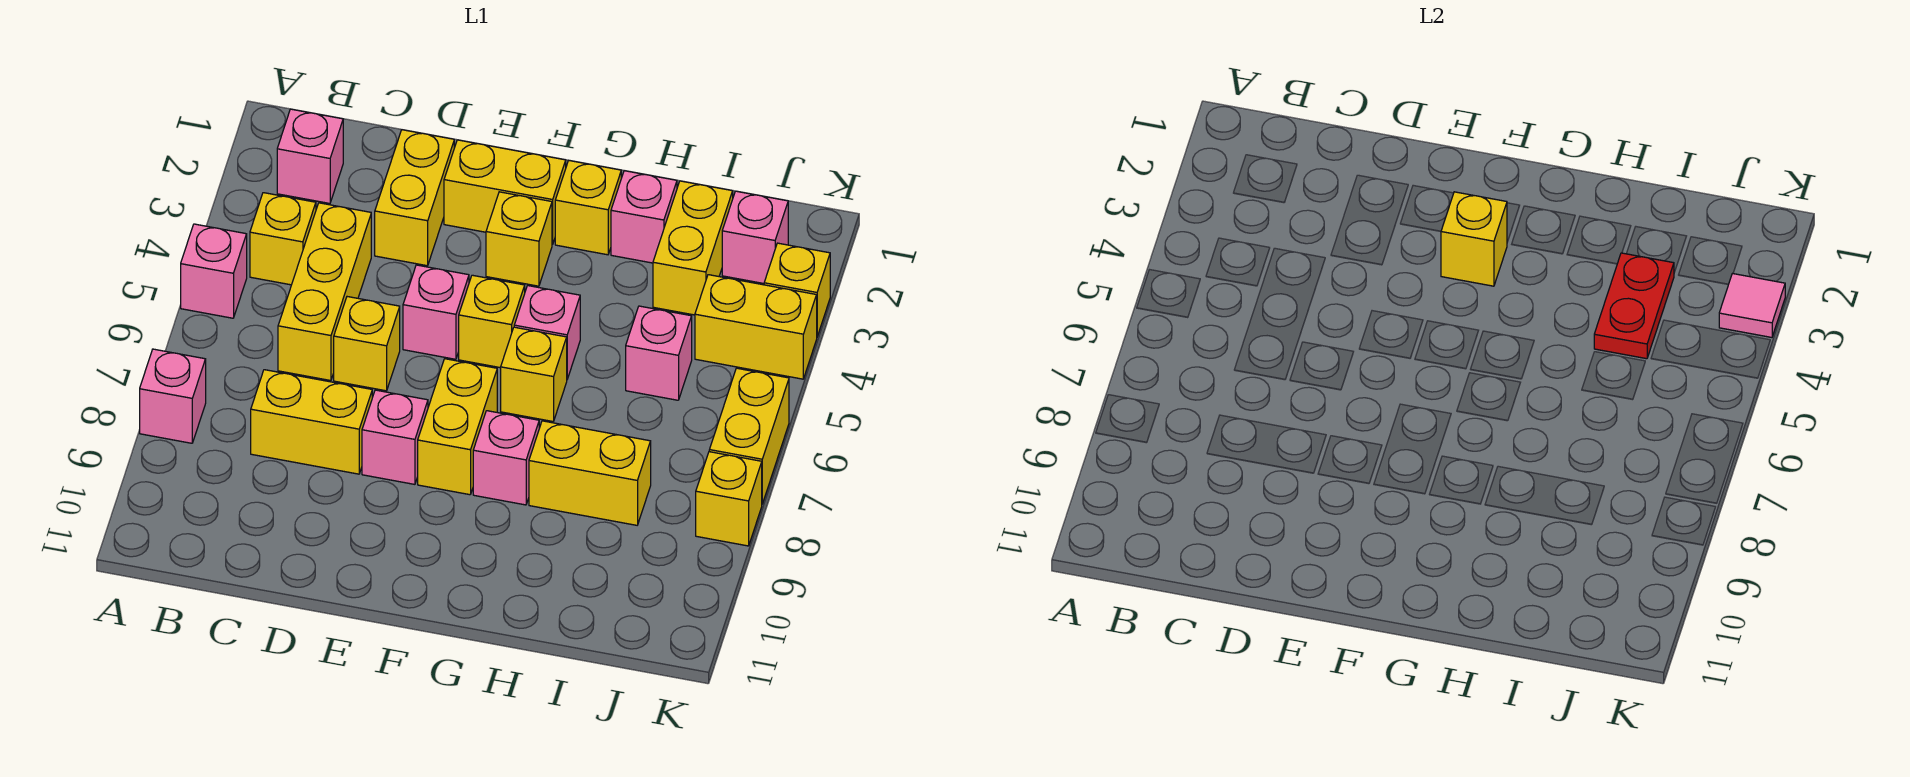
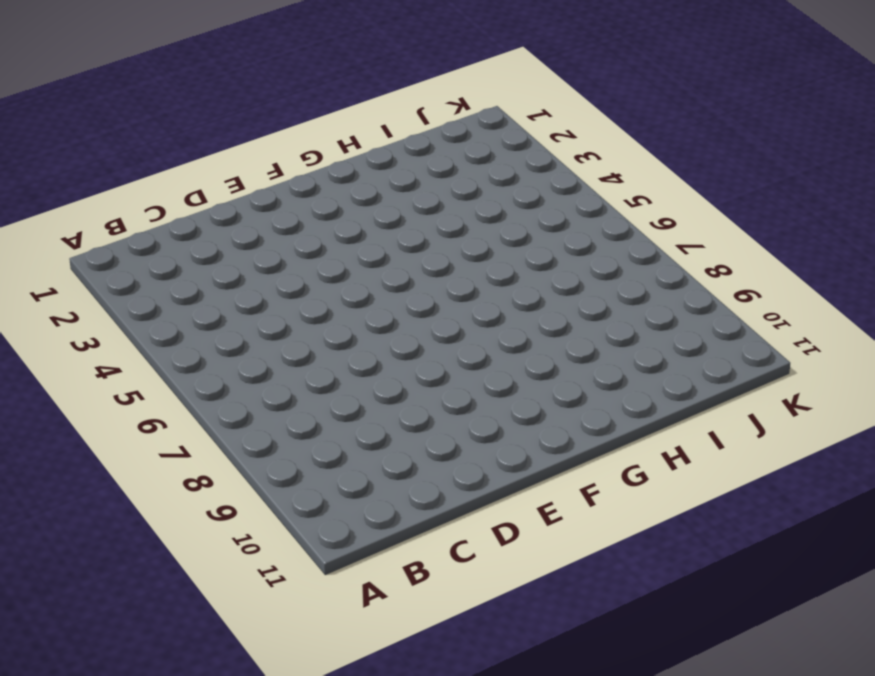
none -> pink 1x1 brick [181,224,247,318]
none -> pink 1x1 brick [140,349,206,443]
none -> pink 1x1 brick [277,109,343,203]
none -> yellow 1x1 brick [250,193,316,285]

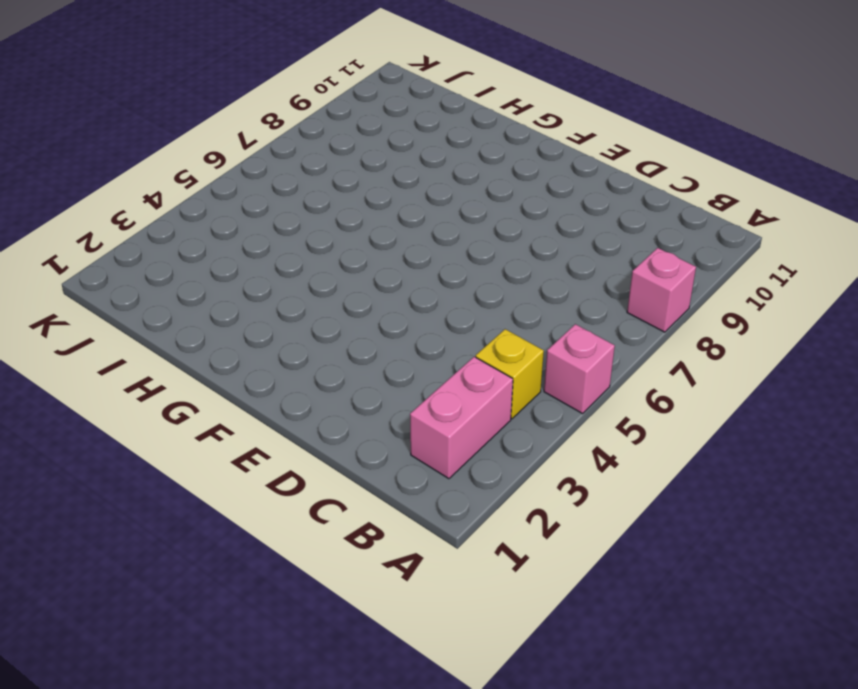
pink 1x2 brick [410,357,513,479] -> pink 1x1 brick [277,109,343,203]
none -> yellow 1x3 brick [278,203,371,381]
none -> yellow 1x2 brick [251,370,372,474]
none -> yellow 1x2 brick [375,130,454,266]
none -> yellow 1x1 brick [334,297,400,391]

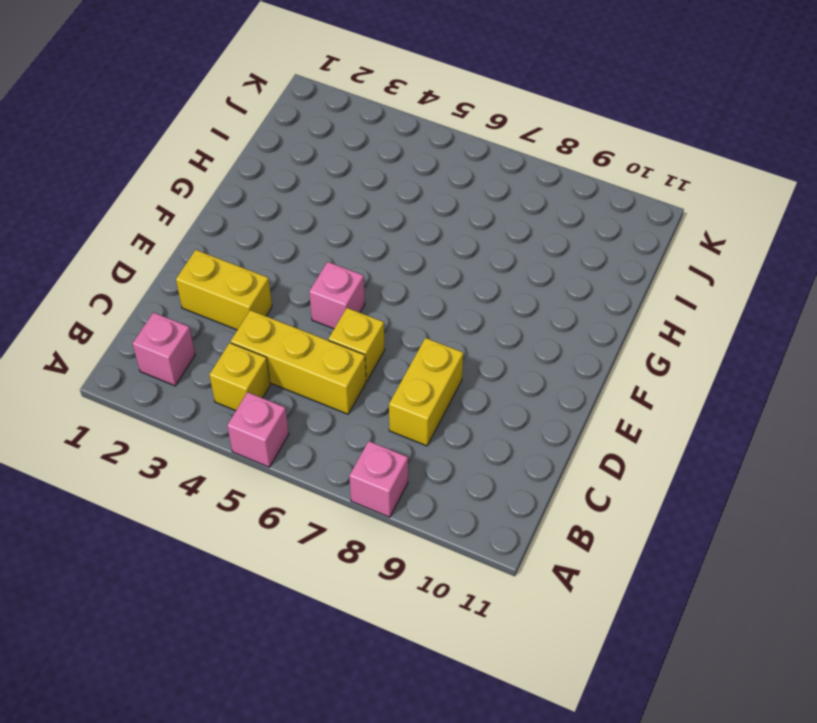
none -> yellow 1x2 brick [444,140,566,245]
none -> pink 1x1 brick [362,390,428,484]
none -> yellow 1x1 brick [486,192,552,286]
none -> yellow 1x1 brick [459,275,525,368]

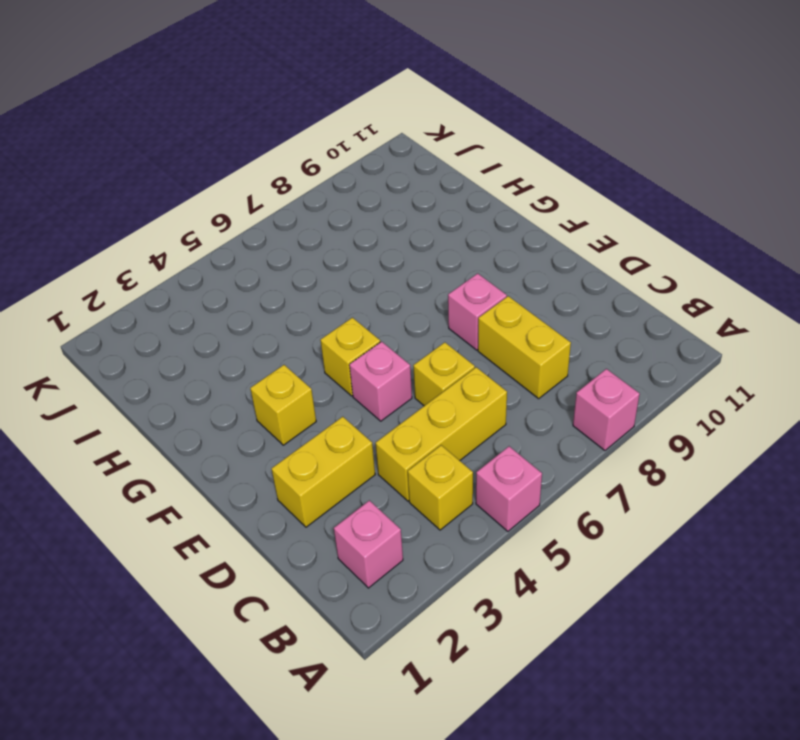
none -> yellow 1x2 brick [444,140,566,245]
none -> yellow 1x2 brick [418,359,497,495]
none -> yellow 1x1 brick [555,160,621,255]
none -> pink 1x1 brick [514,286,580,379]

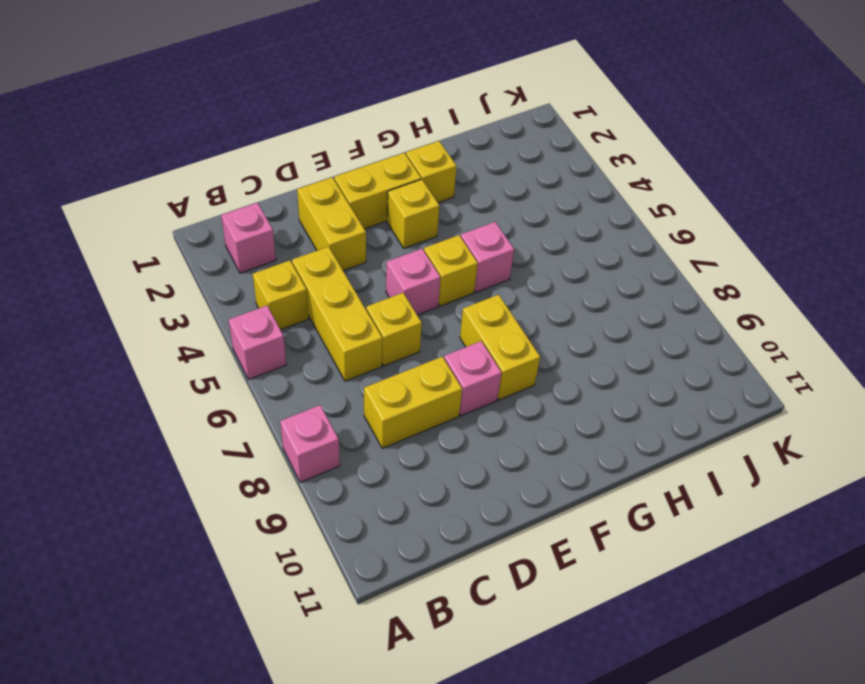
none -> yellow 1x1 brick [501,327,567,421]
none -> pink 1x1 brick [473,411,539,505]
none -> pink 1x1 brick [611,171,677,263]
none -> yellow 1x2 brick [529,421,651,525]

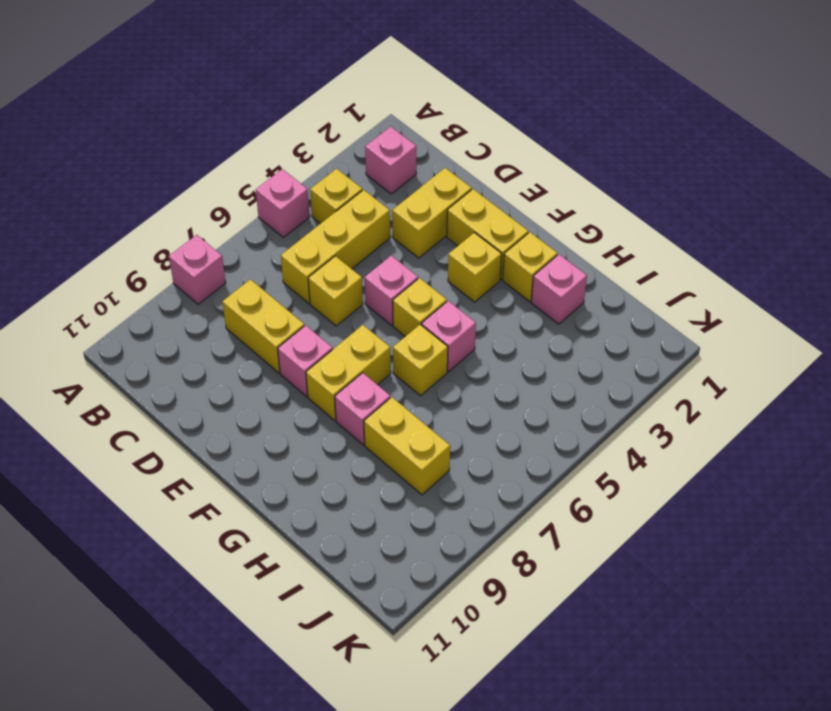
none -> yellow 1x2 brick [653,181,733,315]
none -> pink 1x1 brick [626,306,692,400]
none -> pink 1x1 brick [722,191,788,283]
none -> yellow 1x2 brick [695,275,817,379]

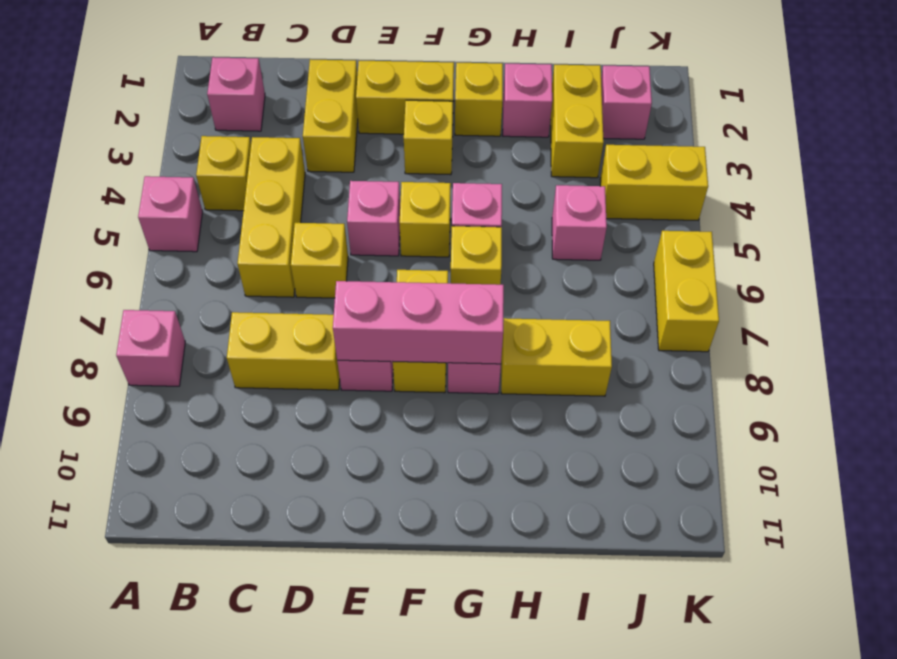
pink 1x3 brick [333,281,504,364] -> none
none -> yellow 1x1 brick [764,243,830,336]
none -> yellow 1x1 brick [696,452,762,546]
none -> yellow 1x1 brick [1441,192,1507,286]
none -> red 1x2 plate [1594,253,1674,359]

